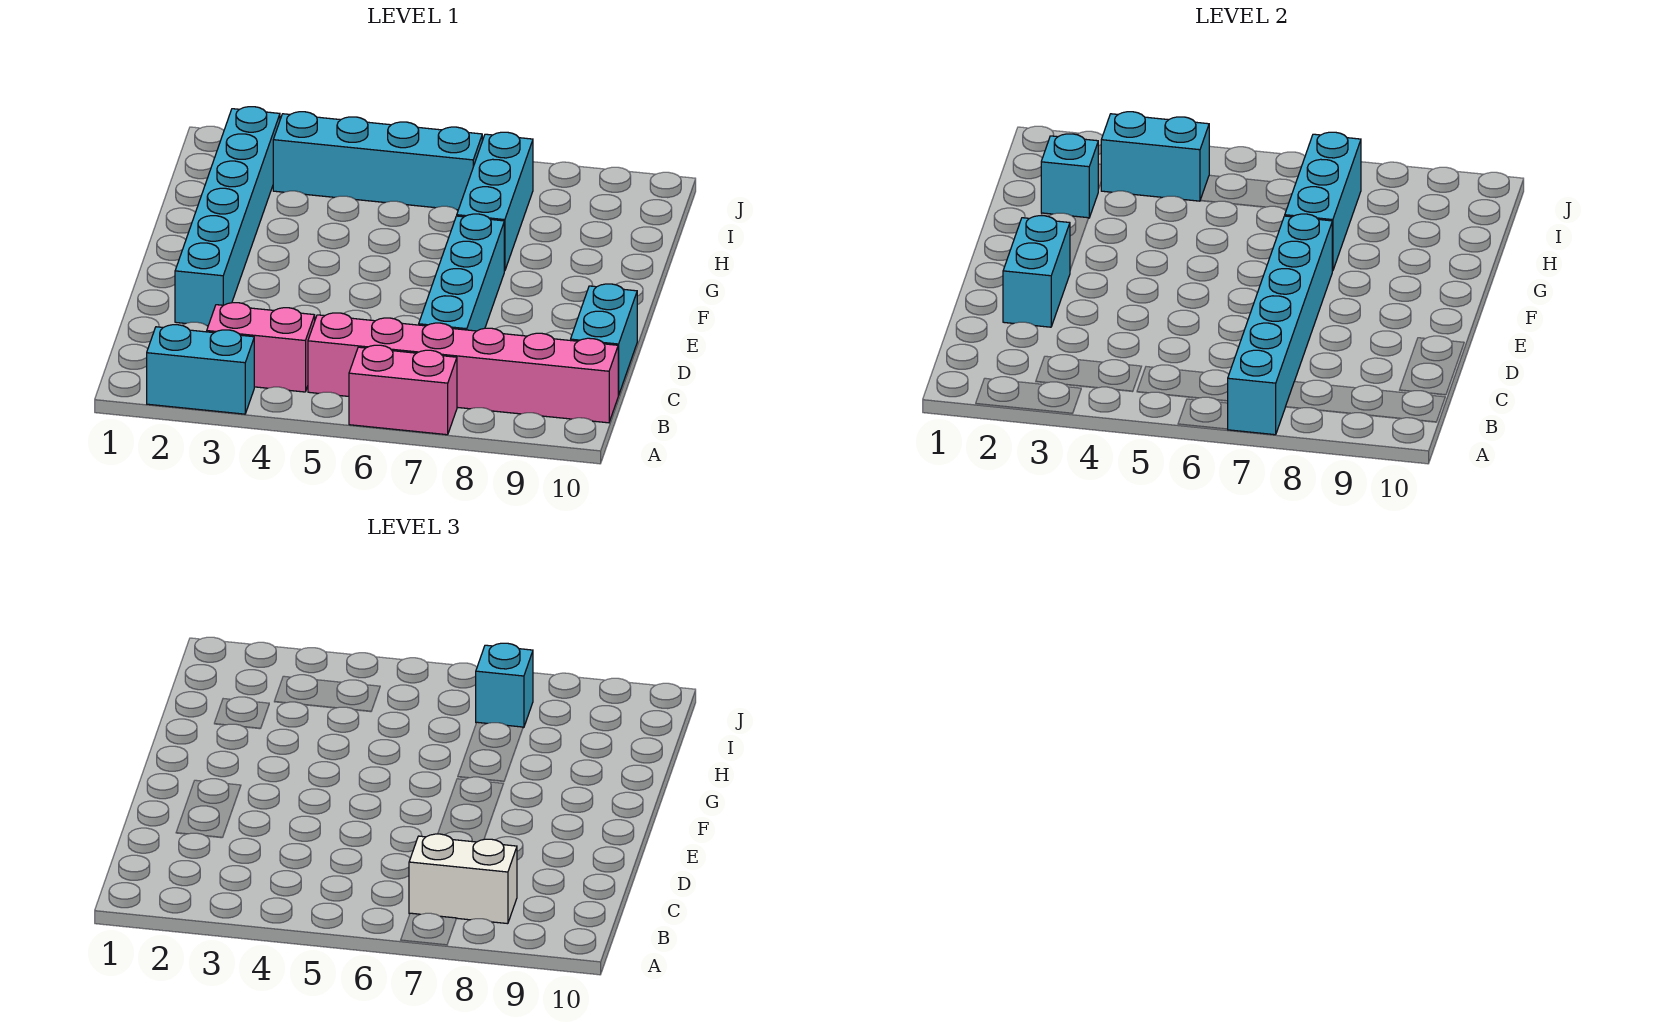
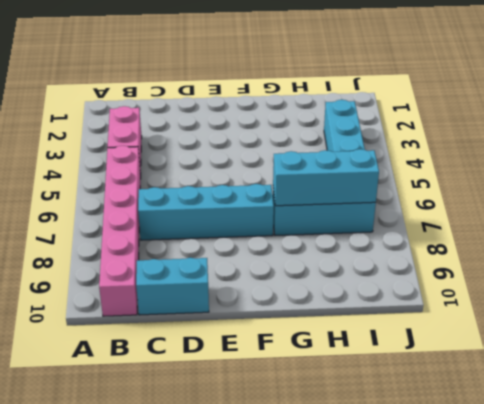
none -> cyan 1x2 brick [147,325,254,414]
none -> pink 1x2 brick [349,345,457,435]
none -> cyan 1x6 brick [175,107,280,326]

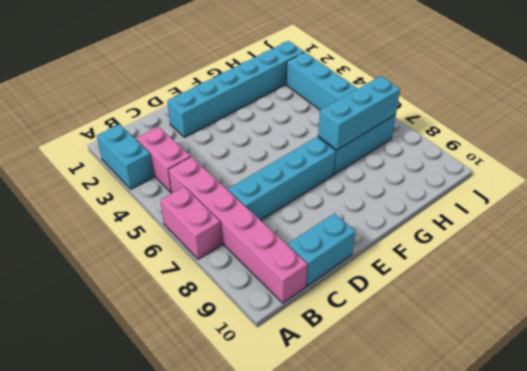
none -> cyan 1x6 brick [1228,214,1332,435]
none -> cyan 1x2 brick [1003,216,1070,327]
none -> cyan 1x1 brick [1041,134,1098,218]

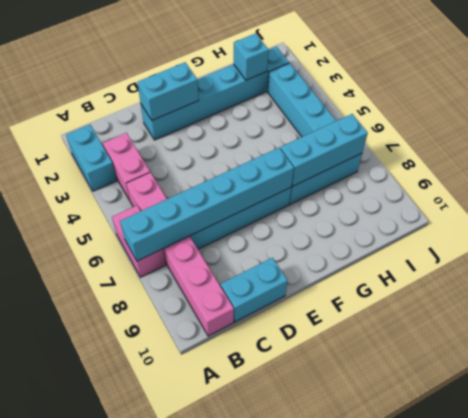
none -> cyan 1x2 brick [1101,112,1209,201]
none -> white 1x2 brick [409,834,517,924]
none -> cyan 1x1 brick [476,643,533,728]

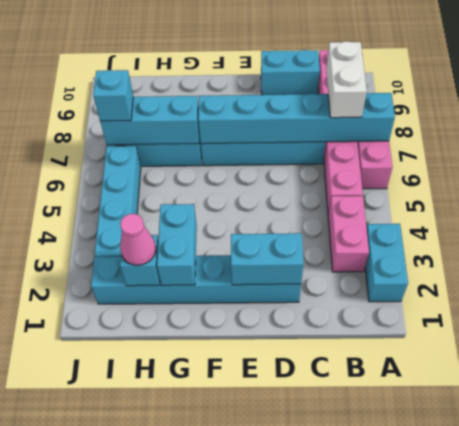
cyan 1x2 brick [157,204,197,285] -> cyan 1x2 brick moved to [1101,112,1209,201]
pink 1x1 cone [120,214,156,265] -> none

